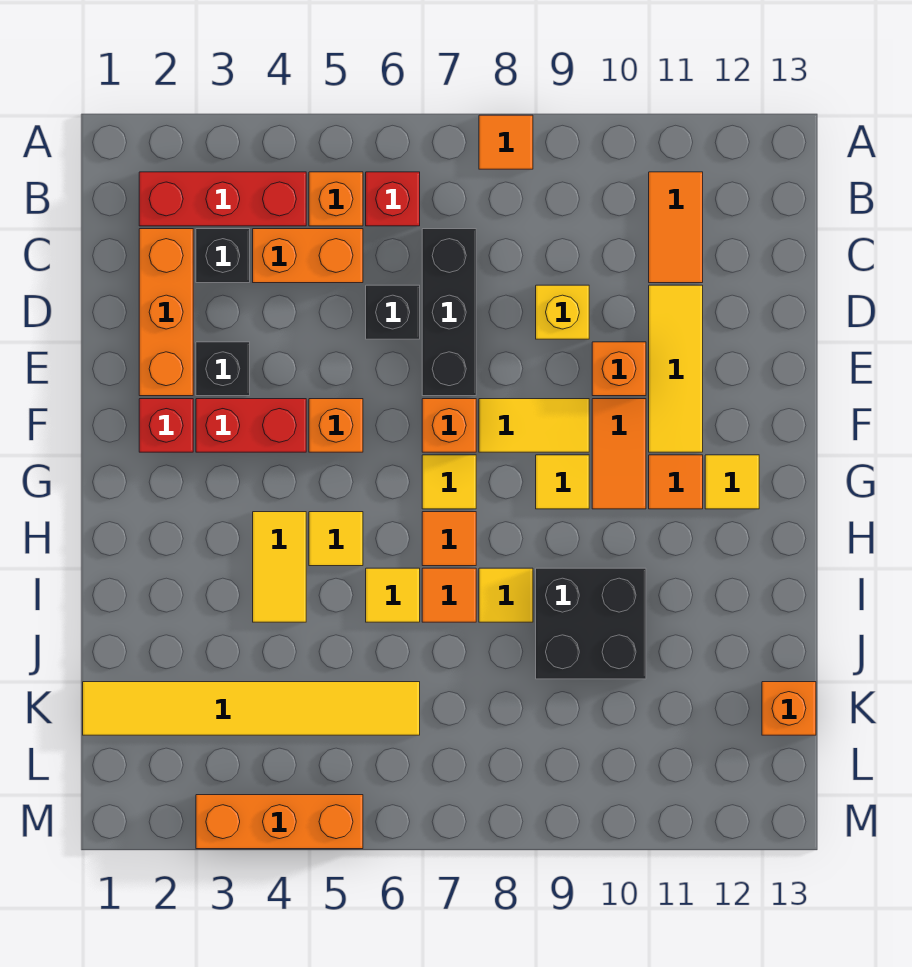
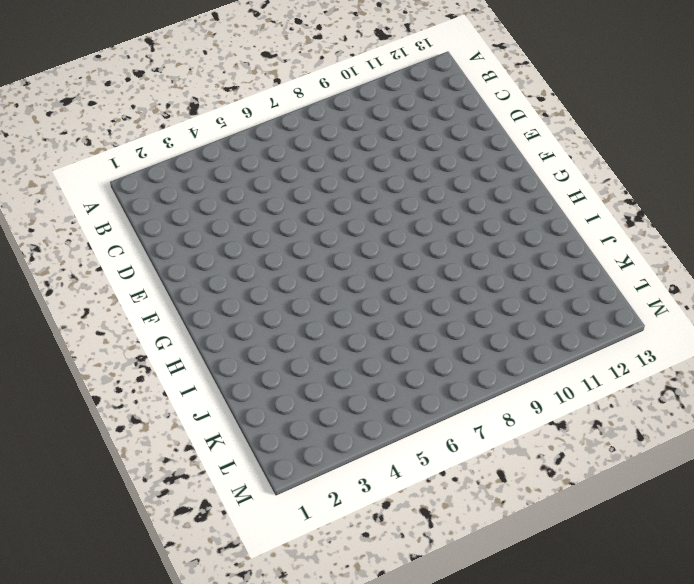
none -> orange 1x1 tile [479,115,533,169]
none -> red 1x3 brick [139,172,306,226]
none -> orange 1x1 brick [309,172,363,226]
none -> red 1x1 brick [366,172,420,226]

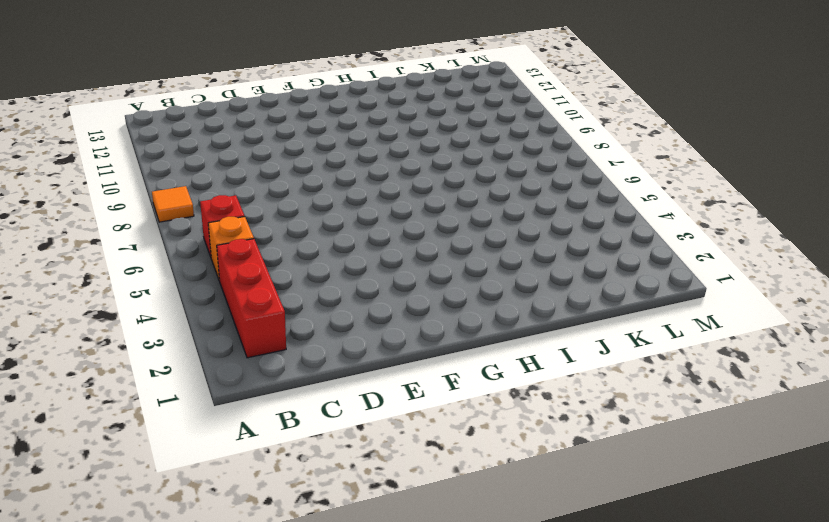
none -> orange 1x2 tile [649,172,703,283]
none -> orange 1x3 brick [139,229,193,396]
none -> black 1x1 brick [196,229,250,283]
none -> orange 1x2 brick [253,229,363,283]

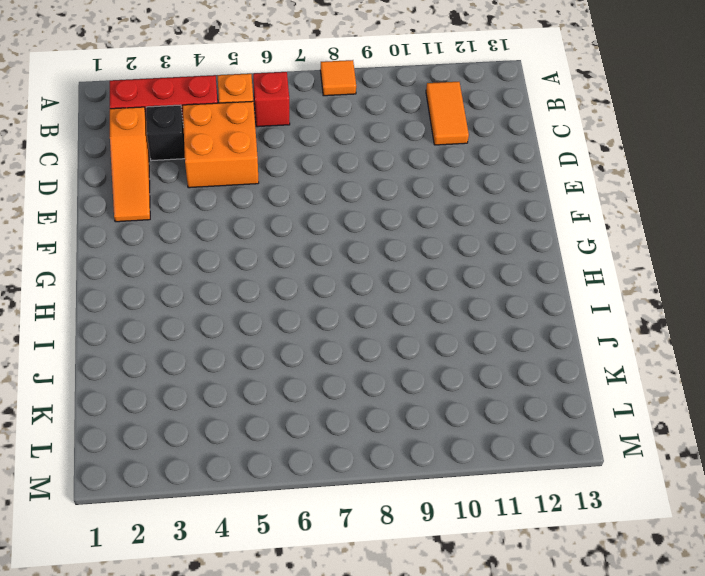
orange 1x3 slope [110,107,150,222] -> orange 1x3 brick [139,229,193,396]
orange 2x2 brick [183,101,259,188] -> orange 1x2 brick [253,229,363,283]
none -> black 1x3 brick [422,229,476,396]
none -> black 1x1 brick [366,285,420,339]
none -> yellow 1x1 brick [536,285,589,339]
none -> yellow 1x3 tile [649,285,703,452]

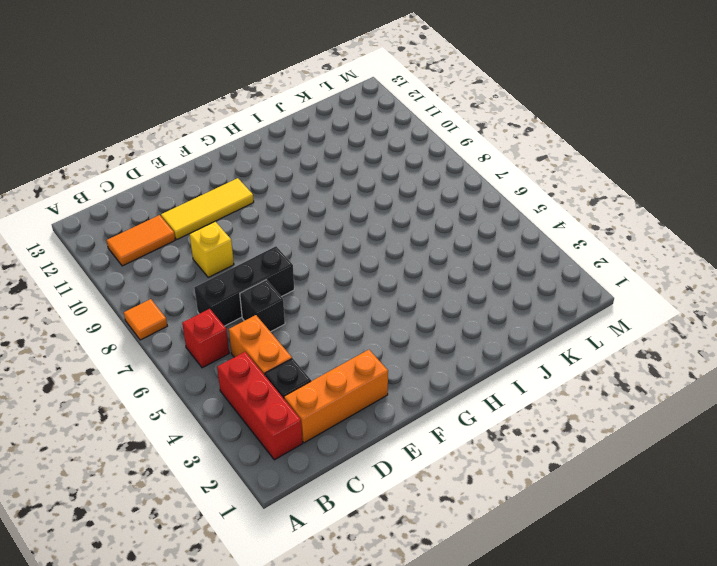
none -> orange 1x1 brick [309,172,363,226]
none -> black 1x1 brick [196,342,250,396]
none -> orange 1x1 brick [592,342,646,396]
none -> red 1x1 brick [139,399,193,452]

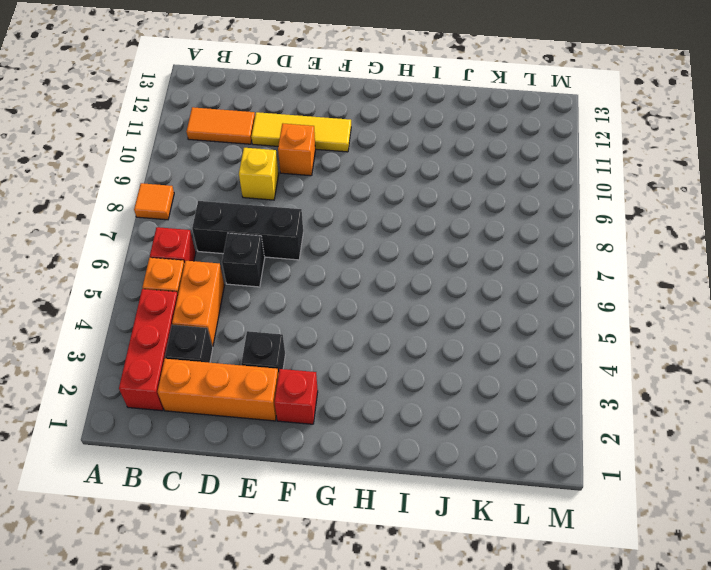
none -> red 1x2 brick [196,399,306,452]
none -> orange 1x1 brick [309,399,363,452]
none -> orange 1x1 brick [422,399,476,452]
none -> yellow 1x2 tile [479,399,589,452]

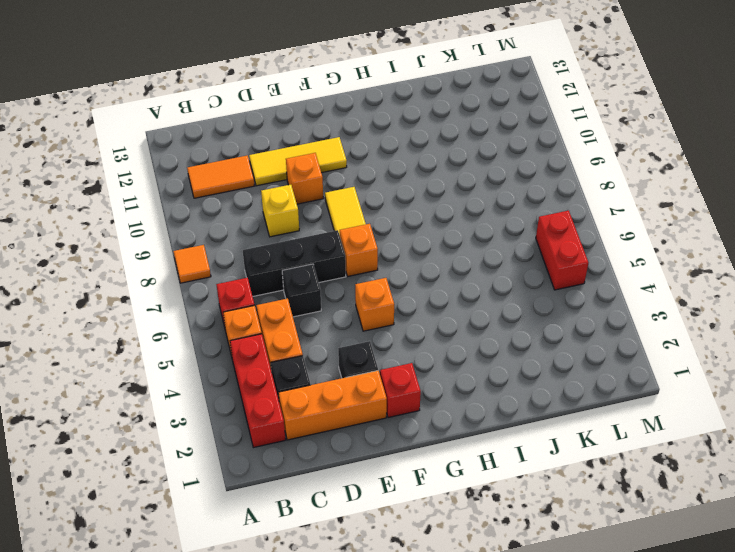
red 1x2 brick [536,211,588,290] -> red 1x2 brick moved to [196,399,306,452]
none -> orange 1x2 tile [592,399,646,509]
none -> yellow 1x1 tile [422,455,476,509]
none -> yellow 1x1 tile [536,455,589,509]
none -> orange 1x1 tile [649,455,703,509]

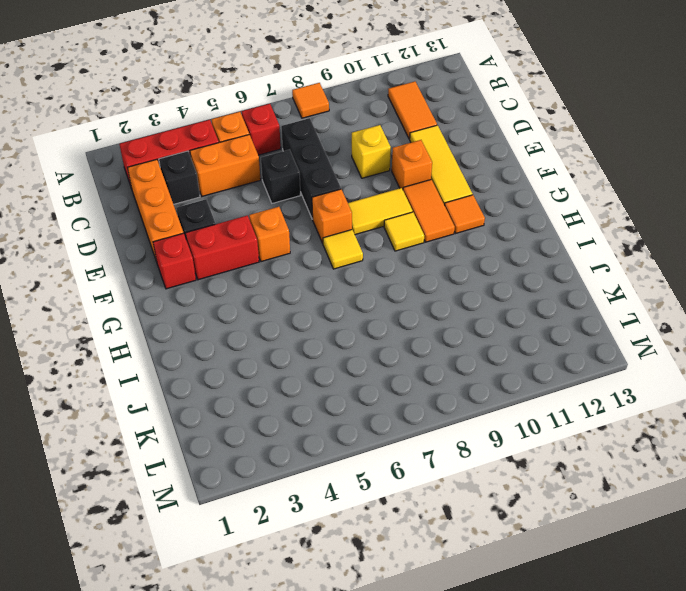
none -> yellow 1x1 tile [705,455,759,509]
none -> yellow 1x2 tile [253,512,306,622]
none -> yellow 1x1 tile [309,512,363,566]
none -> orange 1x1 tile [422,512,476,566]

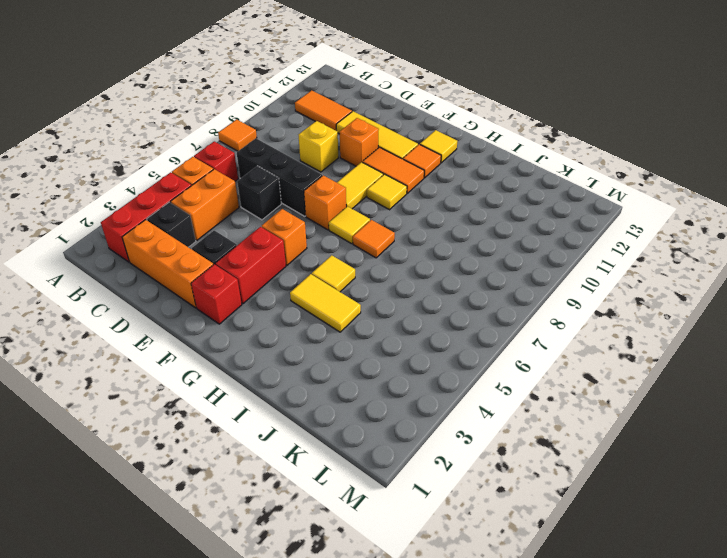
none -> yellow 1x1 tile [366,568,420,622]
none -> orange 1x1 tile [422,568,476,622]
none -> yellow 1x1 tile [479,568,533,622]
none -> black 2x2 brick [536,568,646,679]

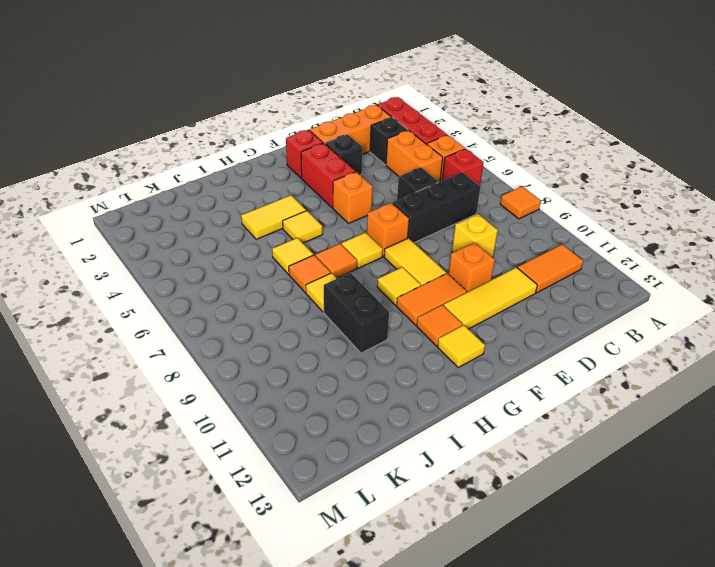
black 1x2 brick [324,273,389,353] -> black 2x2 brick [536,568,646,679]
none -> yellow 1x6 tile [83,682,420,735]
none -> orange 1x1 brick [762,682,816,735]
none -> orange 1x3 brick [196,795,363,849]

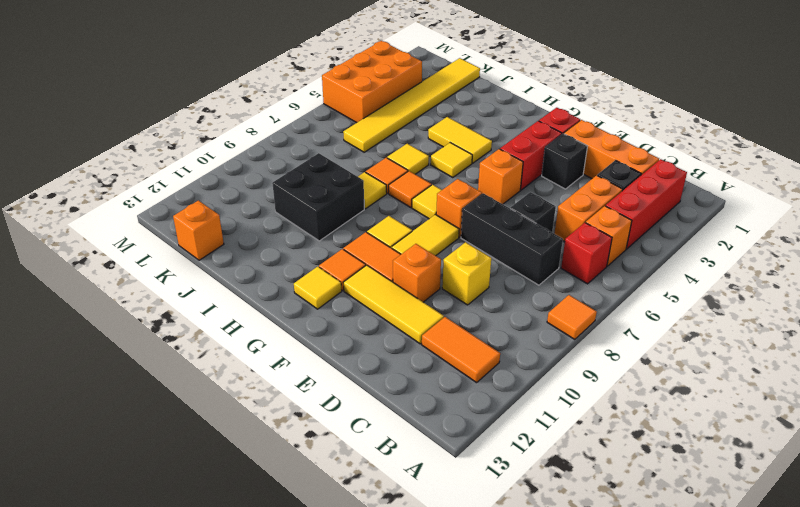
orange 2x3 brick [322,41,422,123] -> orange 1x3 brick [196,795,363,849]

